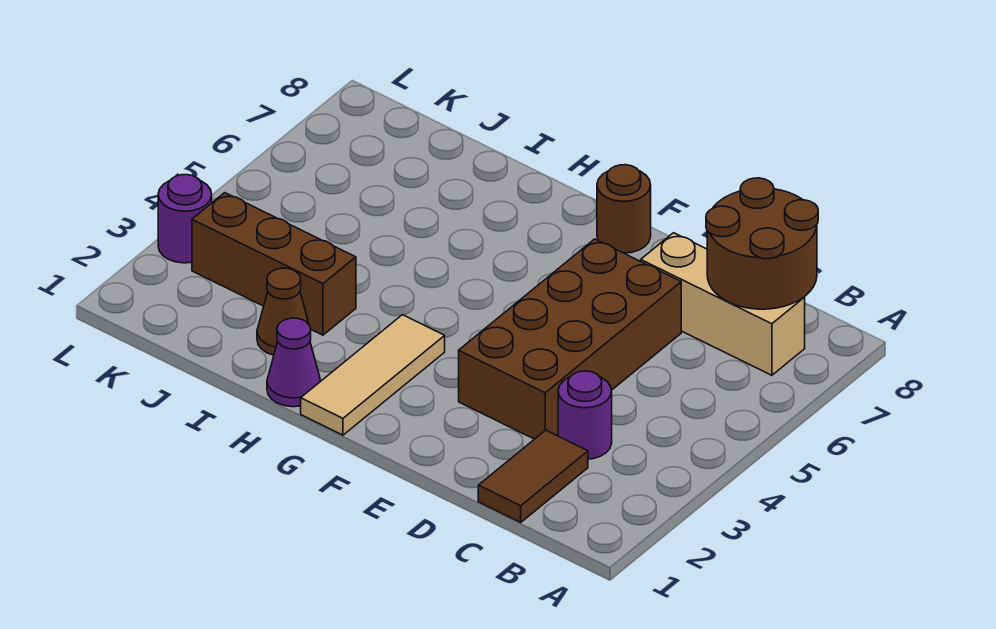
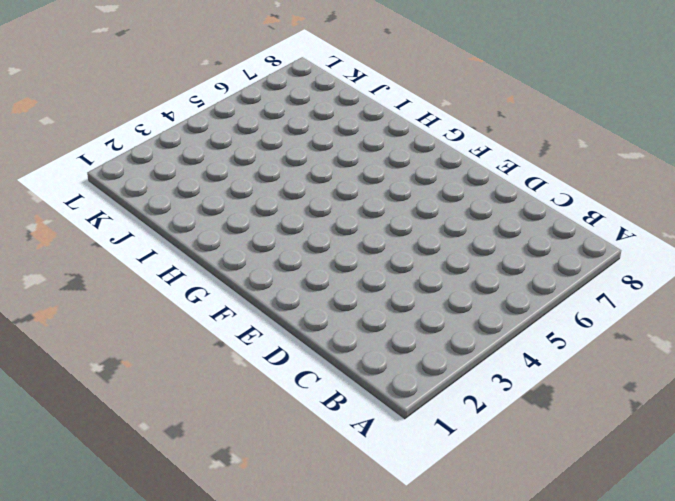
none -> tan 1x3 brick [641,233,805,375]
none -> brown 1x2 tile [478,430,588,522]

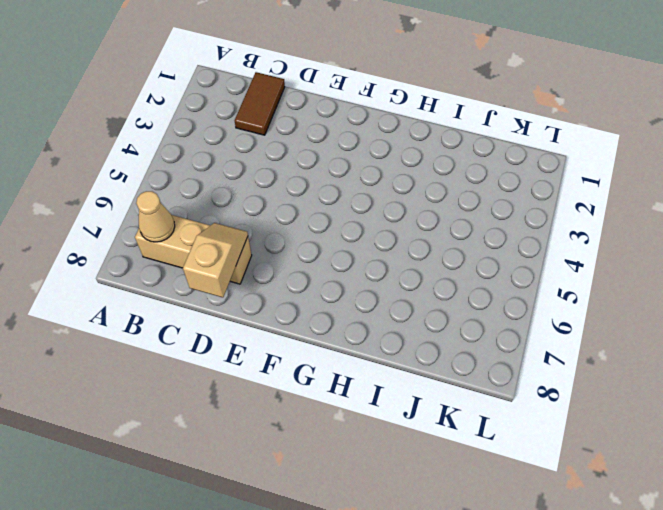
tan 1x1 cone [136,191,175,242] -> brown 2x2 round brick [706,178,818,309]
tan 1x2 slope [183,223,248,297] -> none
none -> purple 1x1 round brick [558,371,612,459]
none -> brown 2x4 brick [459,239,681,439]

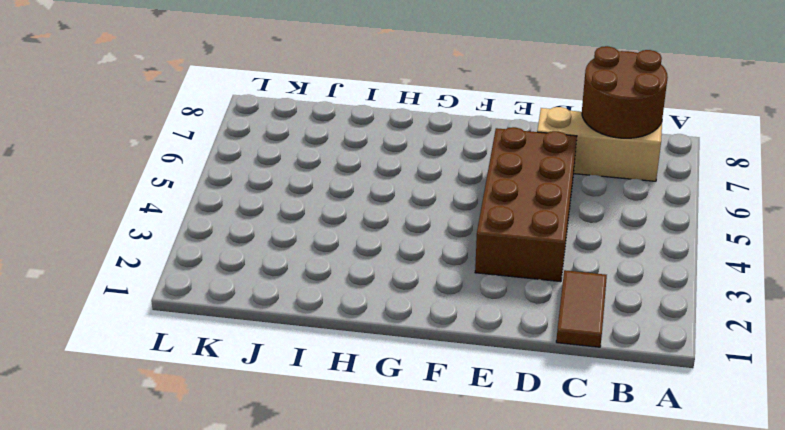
none -> purple 1x1 round brick [558,371,612,459]
none -> brown 1x1 round brick [597,165,651,253]

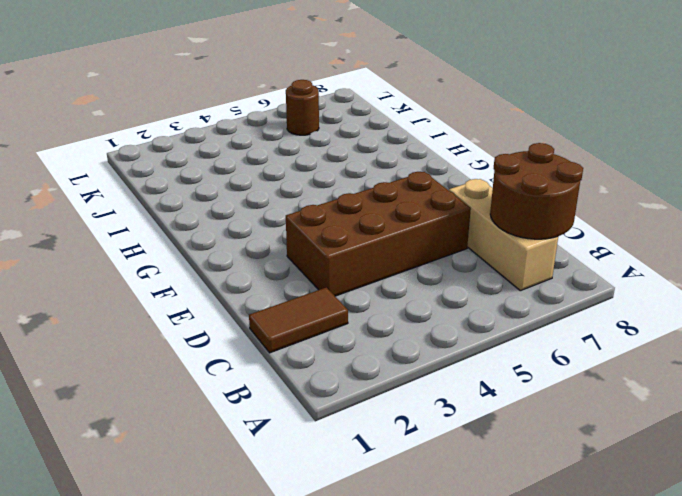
brown 1x1 round brick [286,80,319,135] -> brown 1x1 round brick moved to [597,165,651,253]
none -> purple 1x1 round brick [558,371,612,459]
none -> tan 1x3 tile [301,315,445,435]

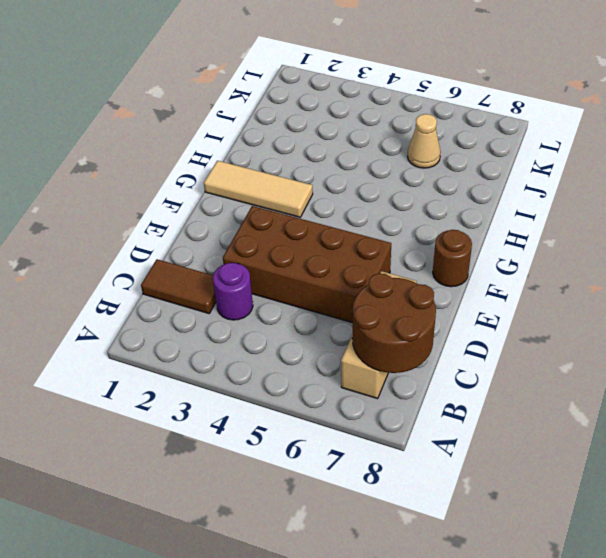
tan 1x1 cone [408,114,440,168] -> none
none -> purple 1x1 cone [267,318,321,407]
none -> brown 1x1 cone [257,268,311,355]

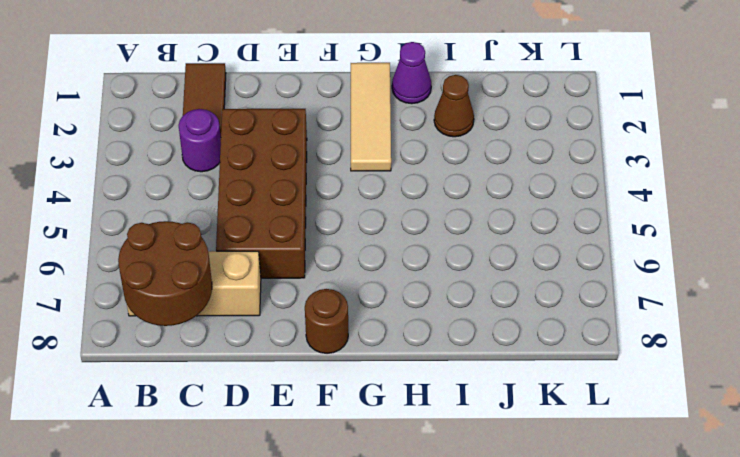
none -> brown 1x3 brick [192,193,356,335]
none -> purple 1x1 round brick [158,175,212,263]

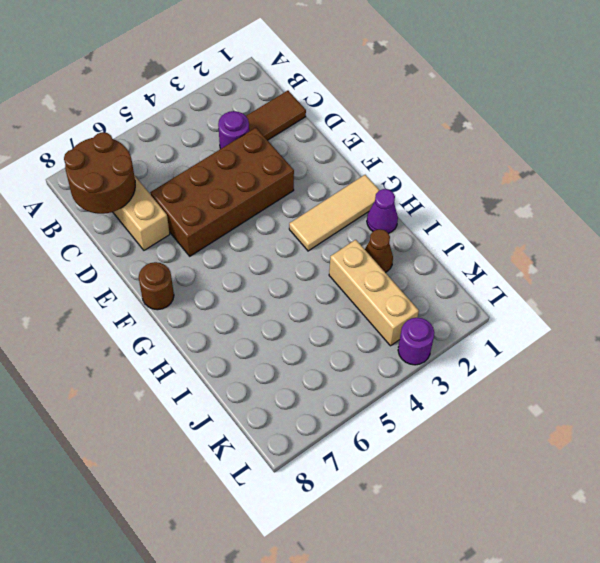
tan 1x3 brick [329,240,419,346] -> brown 1x3 brick [192,193,356,335]

